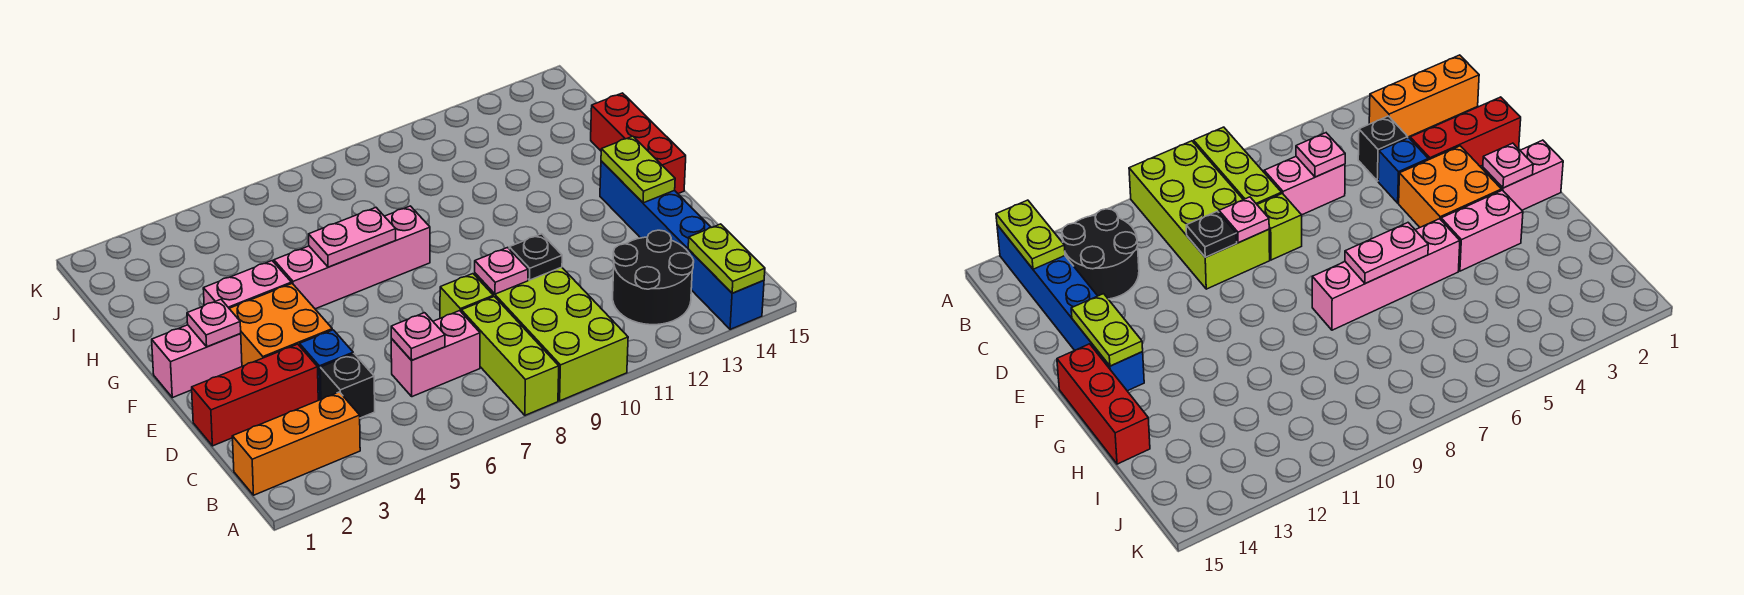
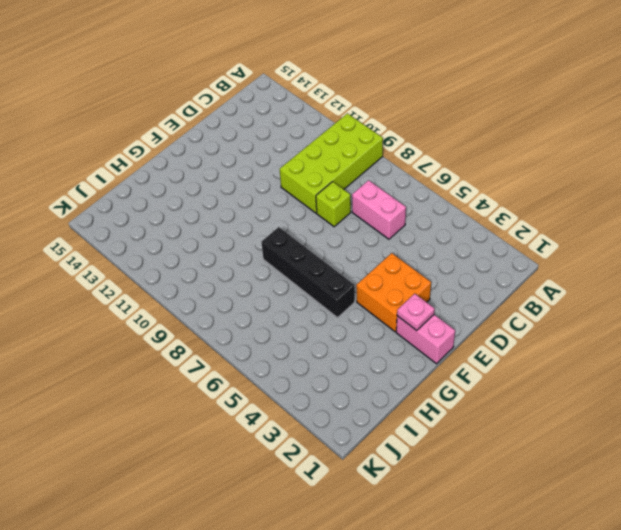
black 1x4 brick [261,227,355,318] -> pink 1x4 brick [274,206,430,309]
none -> lime 1x3 brick [461,297,559,415]
none -> blue 1x6 brick [600,161,764,329]
none -> orange 1x3 brick [232,392,360,495]

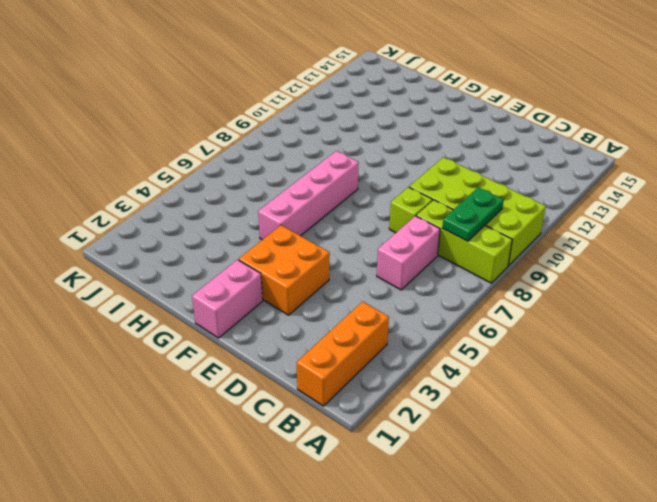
green 1x2 plate [442,187,504,241] -> none
none -> blue 1x6 brick [600,161,764,329]
none -> black 2x2 round brick [613,230,694,325]
none -> black 1x1 brick [320,354,375,418]

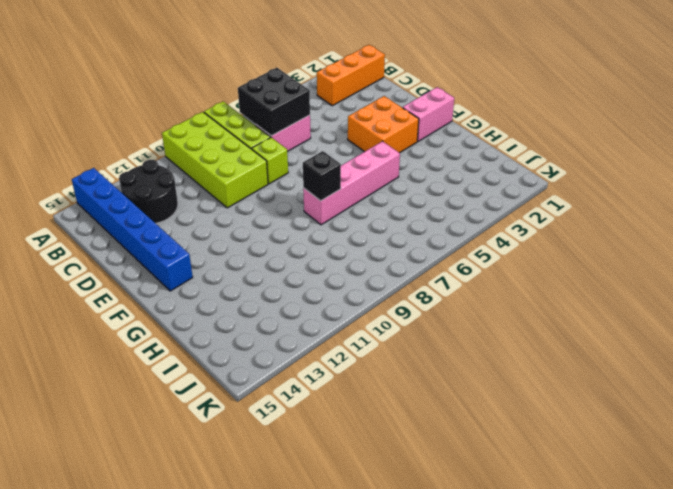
black 2x2 brick [238,68,310,136] -> pink 1x1 plate [391,313,445,360]
black 1x1 brick [303,151,341,201] -> black 1x1 brick moved to [320,354,375,418]
none -> red 1x3 brick [192,344,318,446]
none -> blue 1x1 brick [300,330,353,400]
none -> red 1x3 brick [591,93,686,194]

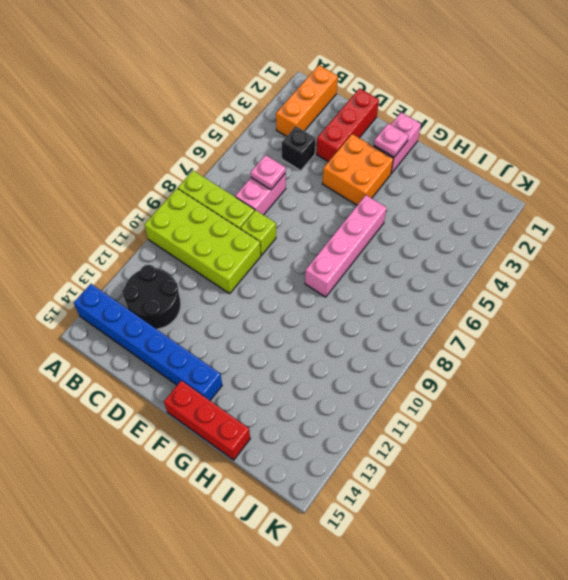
none -> blue 1x1 brick [300,330,353,400]
none -> pink 1x2 brick [203,261,291,308]
none -> lime 1x2 plate [688,224,765,293]

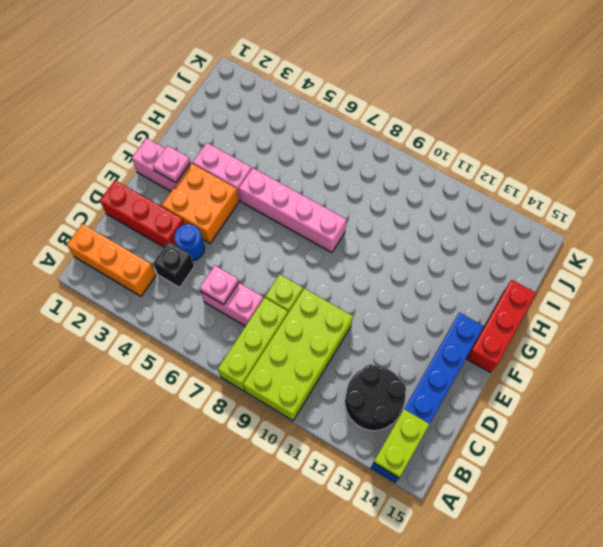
blue 1x1 round brick [174,224,204,261] -> blue 1x1 brick [300,330,353,400]
none -> pink 1x1 plate [475,248,528,294]
none -> black 1x1 plate [509,234,562,280]
none -> lime 1x2 plate [601,136,675,203]

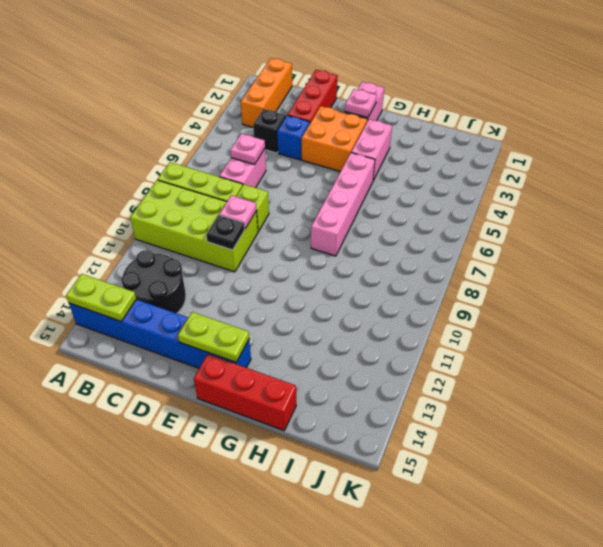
none -> pink 1x2 plate [309,208,396,267]

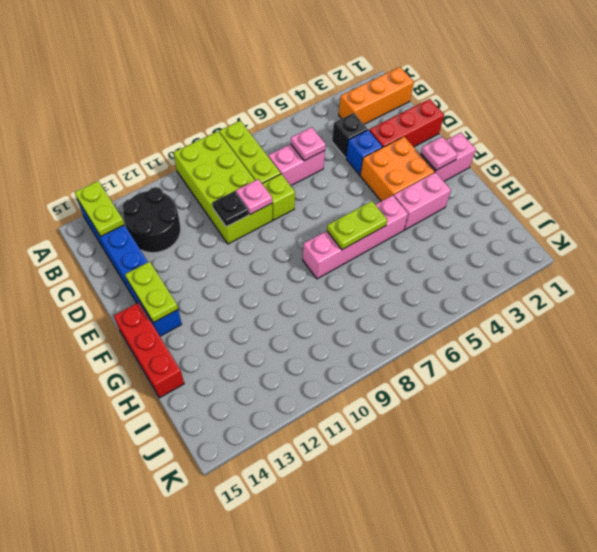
lime 1x2 plate [327,201,387,250] -> pink 1x2 plate [309,208,396,267]

